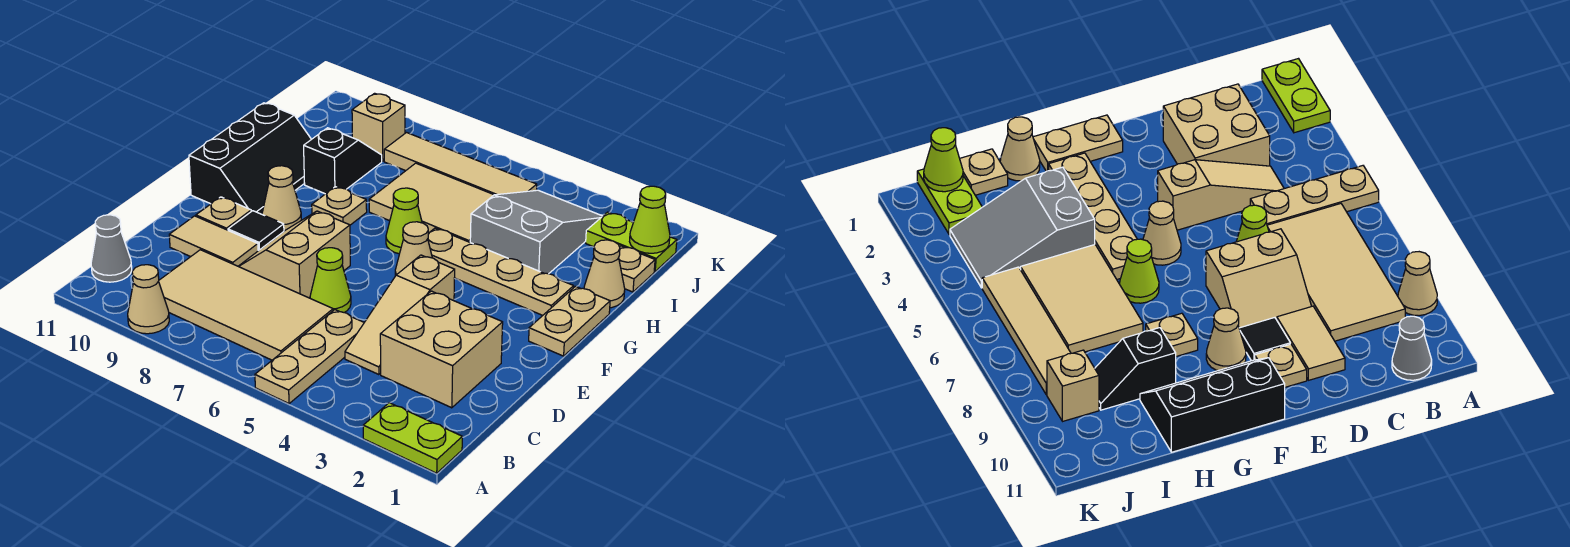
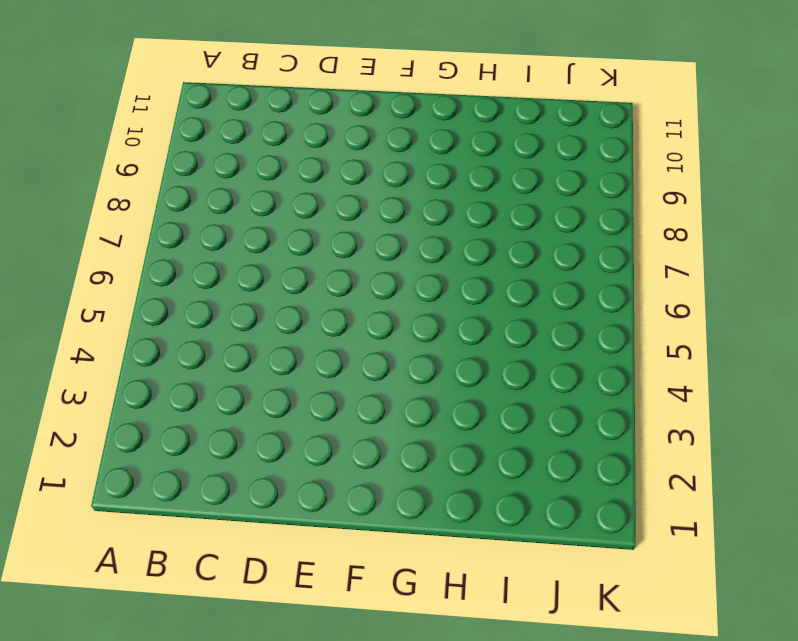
none -> lime 1x2 plate [363,403,462,473]
none -> tan 1x3 plate [255,310,364,404]
none -> tan 1x1 cone [128,265,169,334]

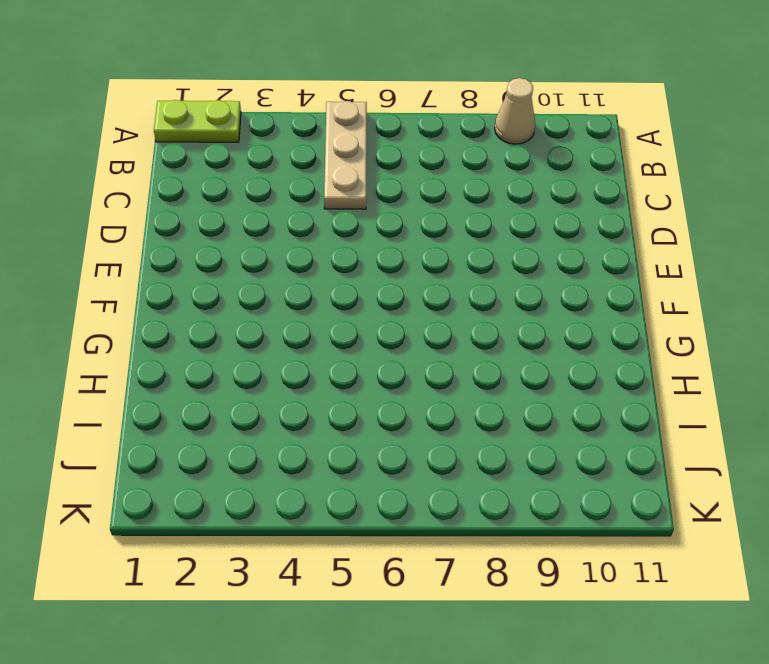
none -> tan 2x4 tile [159,250,333,360]
none -> grey 1x1 cone [91,215,132,282]
none -> tan 2x2 brick [380,291,503,408]

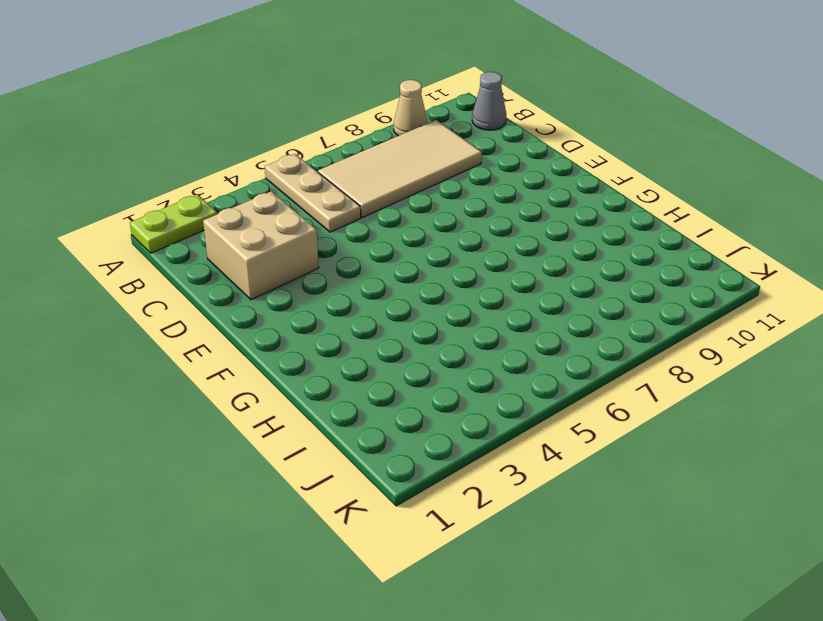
none -> tan 1x3 slope [345,255,455,375]
none -> lime 1x1 cone [310,248,351,313]
none -> tan 2x2 slope [239,211,350,298]

